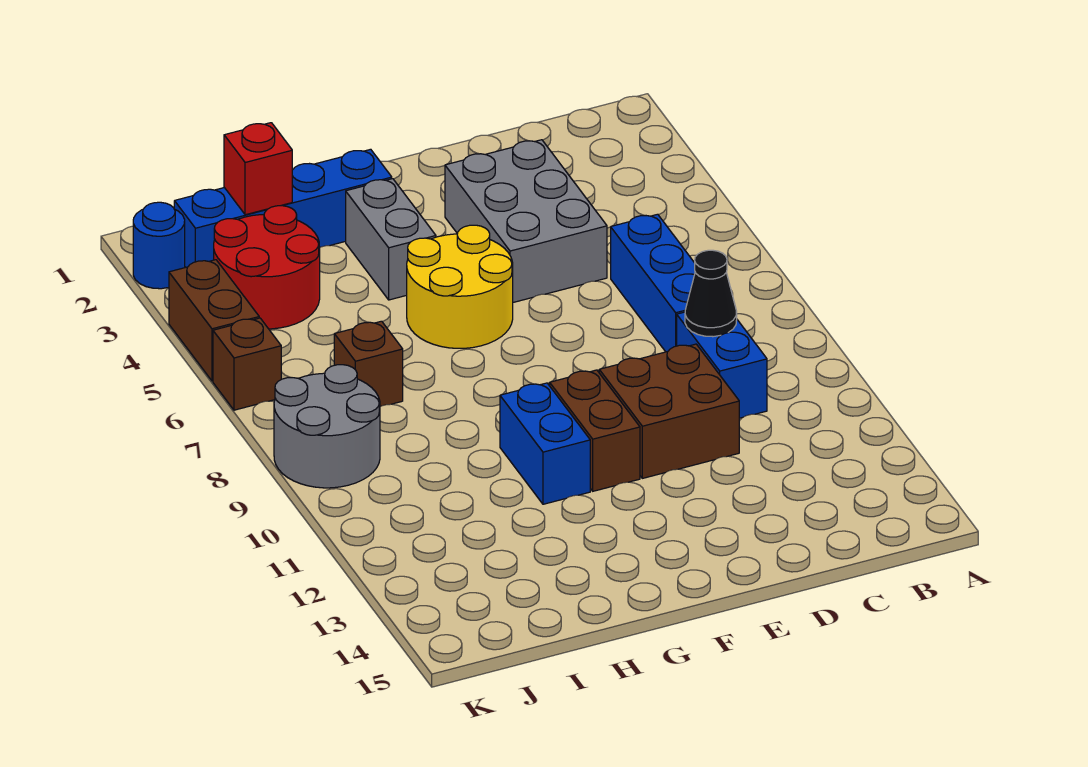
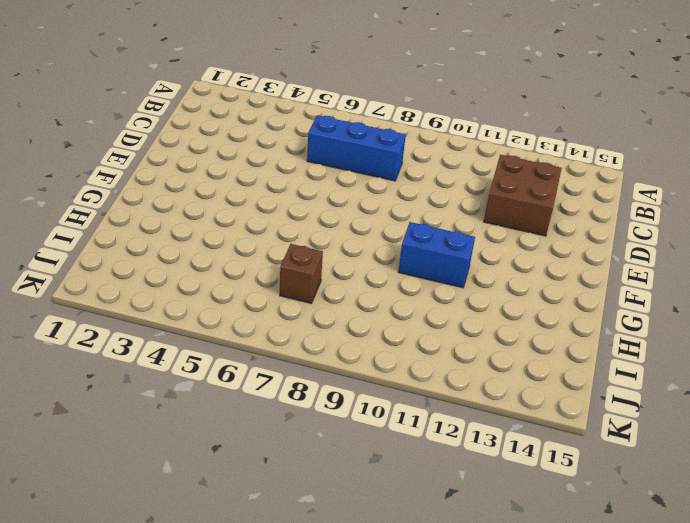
brown 2x2 brick [484,155,562,236] -> brown 2x2 brick moved to [599,344,739,478]
none -> blue 1x2 brick [677,312,767,418]
none -> grey 2x3 brick [445,140,607,302]
none -> yellow 2x2 round brick [407,225,513,348]

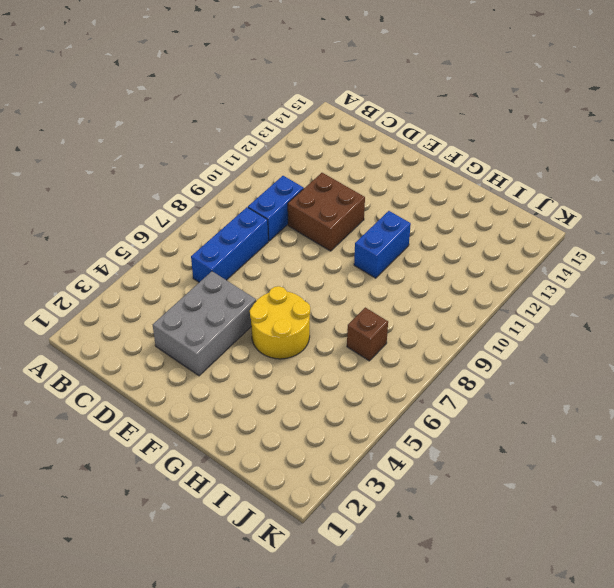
none -> brown 1x2 brick [550,370,640,491]
none -> blue 1x4 brick [174,149,392,267]
none -> grey 1x2 brick [346,179,436,300]

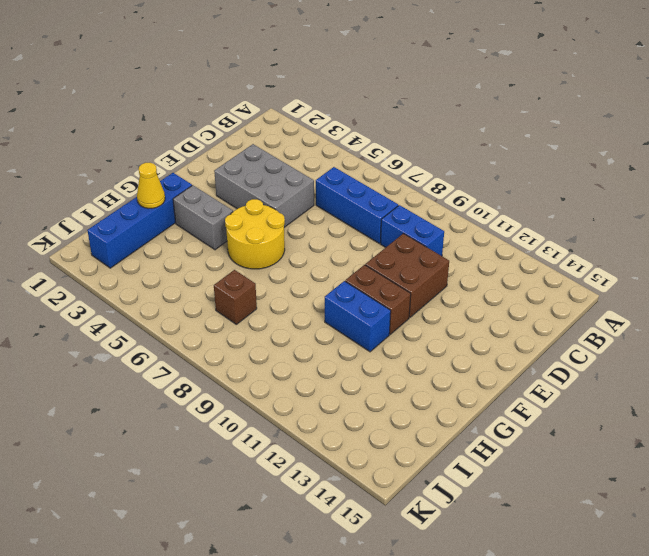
yellow 1x1 cone [137,163,165,208] -> none
none -> red 2x2 round brick [214,206,320,329]
none -> grey 2x2 round brick [274,365,380,488]
none -> blue 1x1 round brick [133,202,185,289]

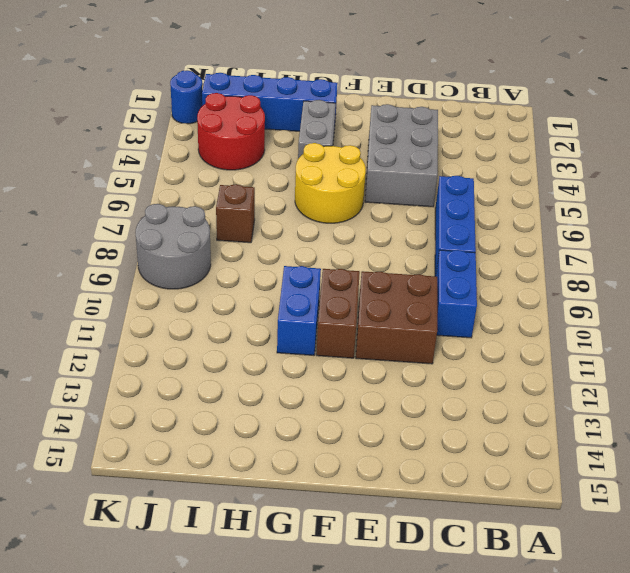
none -> brown 1x2 brick [169,260,259,381]
none -> brown 1x1 brick [213,318,281,410]
none -> black 1x1 cone [685,250,737,337]

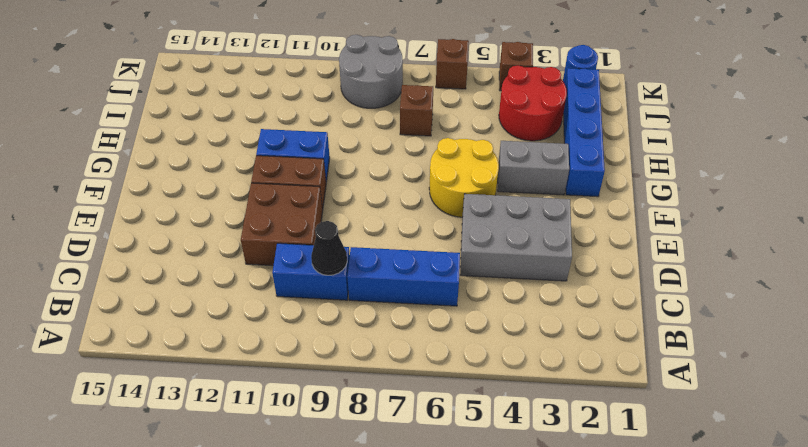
brown 1x1 brick [499,42,533,91] -> brown 1x2 brick [169,260,259,381]
none -> red 1x1 brick [224,123,292,215]

